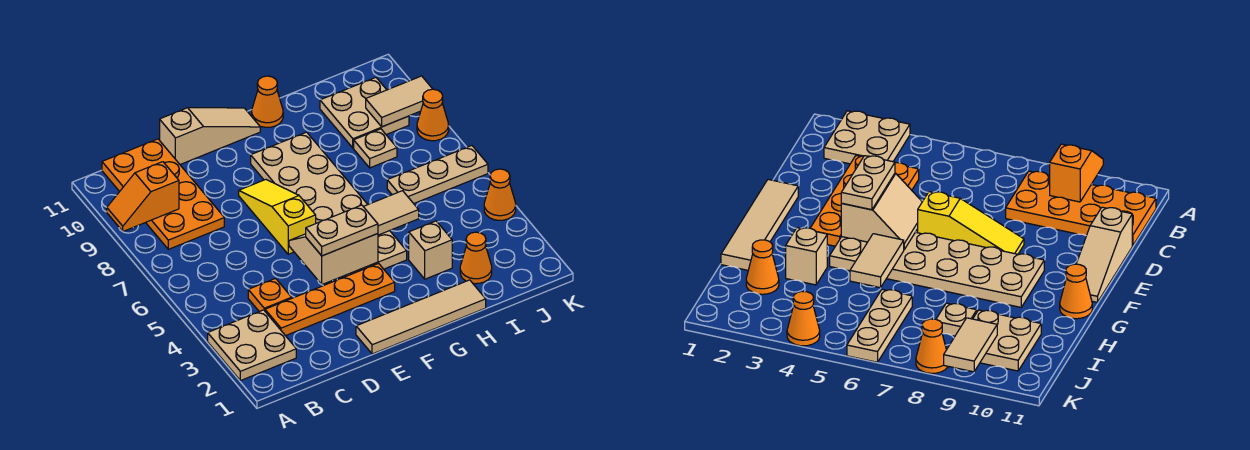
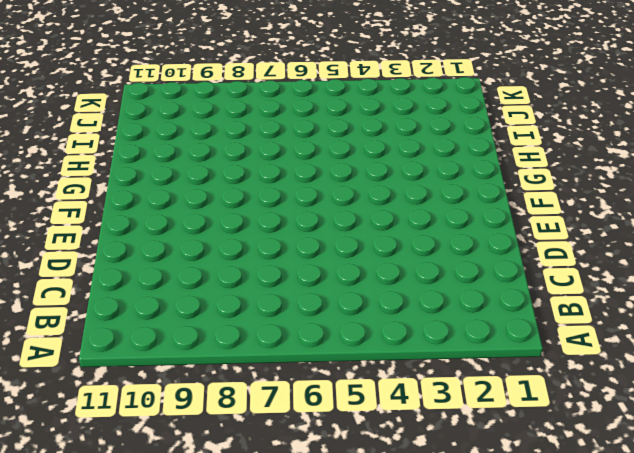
none -> tan 2x2 plate [208,310,296,381]
none -> orange 2x4 plate [102,139,224,249]
none -> orange 1x4 plate [265,263,395,336]

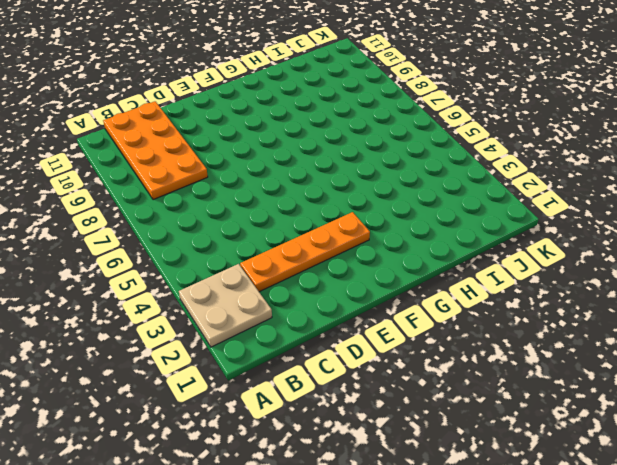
none -> orange 1x1 plate [248,278,292,312]
none -> tan 1x3 slope [160,108,260,164]
none -> tan 1x4 tile [356,280,486,354]

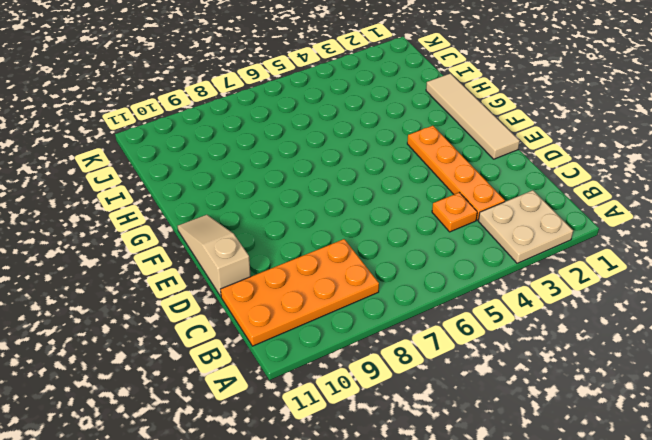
none -> yellow 1x3 slope [239,180,316,254]
none -> tan 2x6 plate [251,132,407,277]
none -> orange 1x1 cone [252,76,283,127]

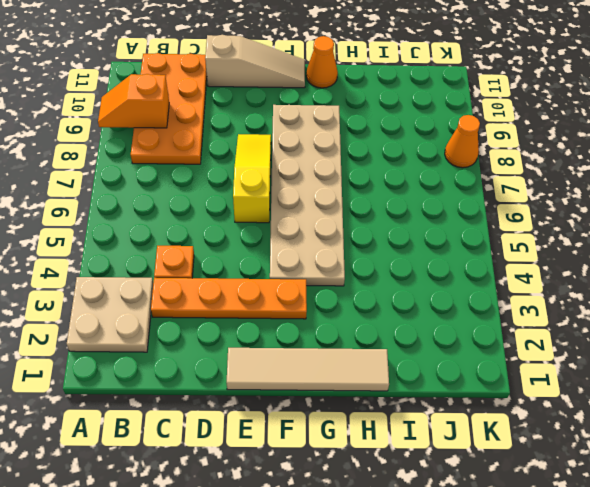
none -> tan 1x1 brick [409,221,452,279]
none -> orange 1x1 cone [460,232,492,284]
none -> tan 1x3 plate [387,146,488,203]

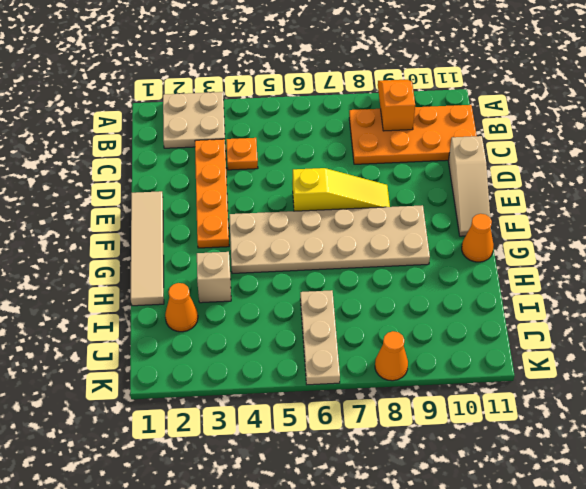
none -> tan 1x1 plate [354,129,397,168]
none -> tan 2x2 plate [320,78,409,148]
none -> orange 1x1 cone [484,169,516,220]

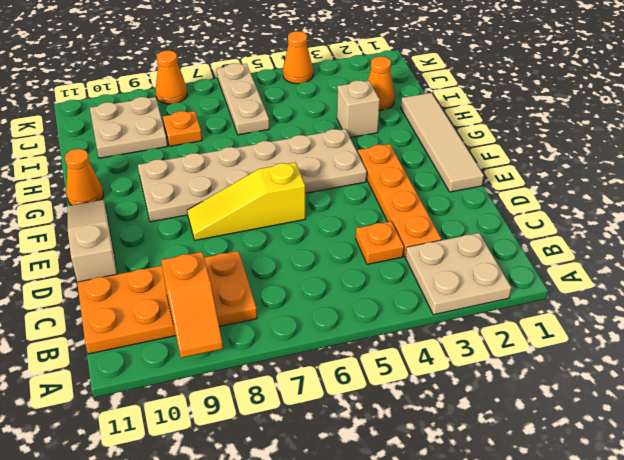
orange 1x1 plate [163,111,202,146] -> tan 1x1 plate [354,129,397,168]
none -> tan 2x2 slope [289,234,378,284]
none -> tan 1x2 tile [363,191,419,235]
none -> tan 1x2 tile [366,76,432,127]

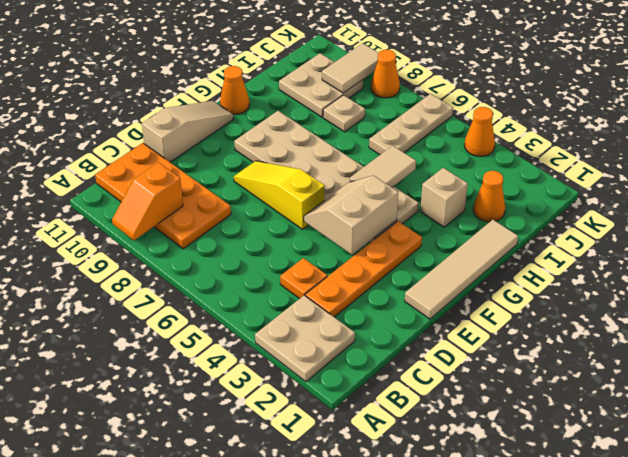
none -> tan 1x2 plate [306,205,378,256]

